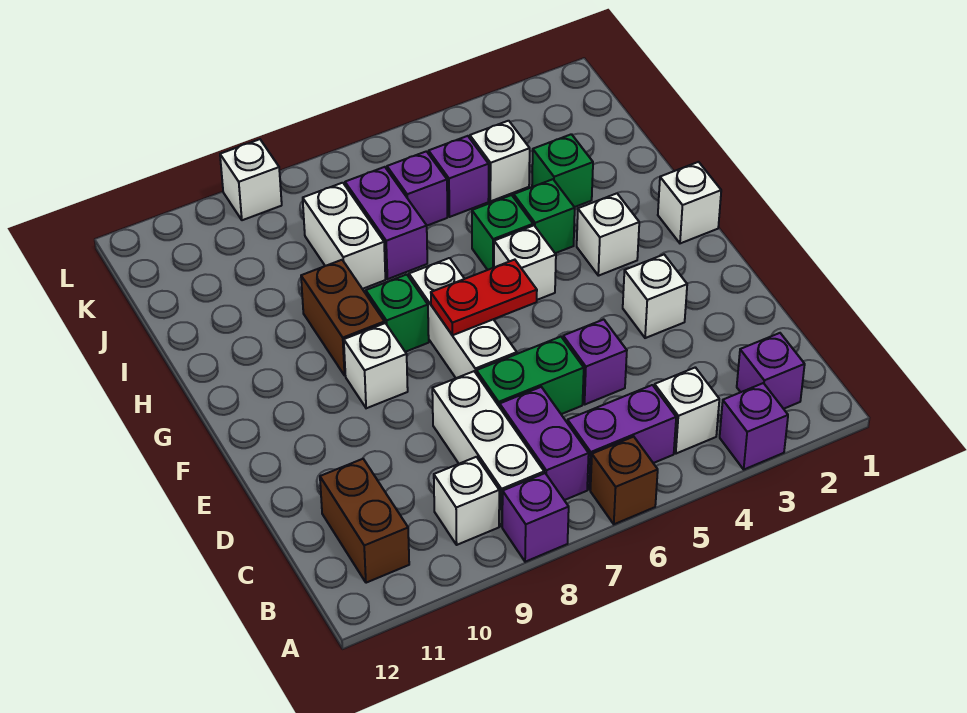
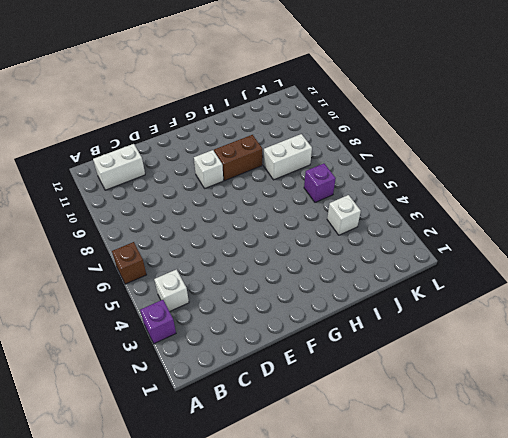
white 1x2 brick [93,144,145,190] -> brown 1x2 brick [320,459,409,583]
none -> purple 1x1 brick [502,473,569,562]
none -> purple 1x1 brick [737,333,805,409]
none -> purple 1x2 brick [567,385,676,490]
none -> purple 1x2 brick [500,387,589,500]

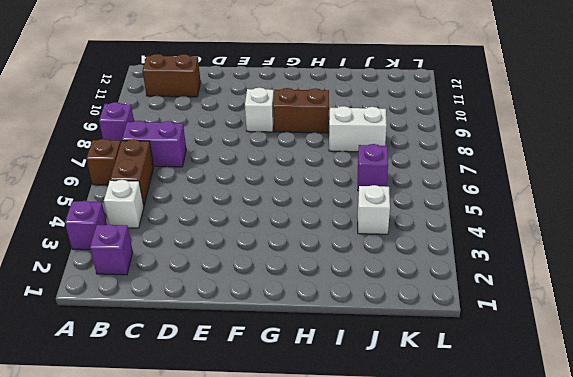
brown 1x2 brick [110,139,154,206] -> purple 1x2 brick [567,385,676,490]
none -> white 1x3 brick [432,371,544,526]
none -> white 1x1 brick [434,457,499,545]
none -> purple 1x1 brick [563,320,627,404]
none -> green 1x2 brick [476,337,584,414]

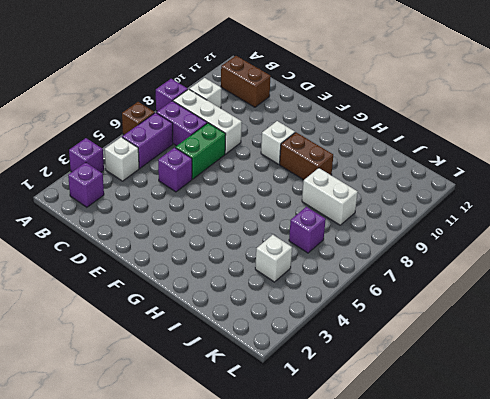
none -> white 1x1 brick [623,255,687,338]
none -> white 1x3 brick [409,258,517,378]
none -> white 1x1 brick [658,162,721,243]
none -> white 1x1 brick [577,193,639,276]

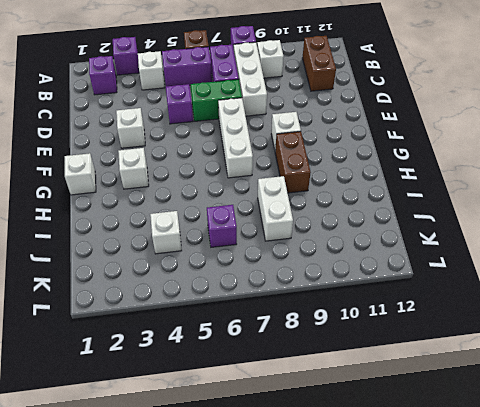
none -> white 1x1 brick [494,225,556,300]
none -> green 1x1 brick [366,274,429,352]
none -> green 1x1 brick [514,179,575,253]
none -> green 1x1 brick [472,195,533,270]

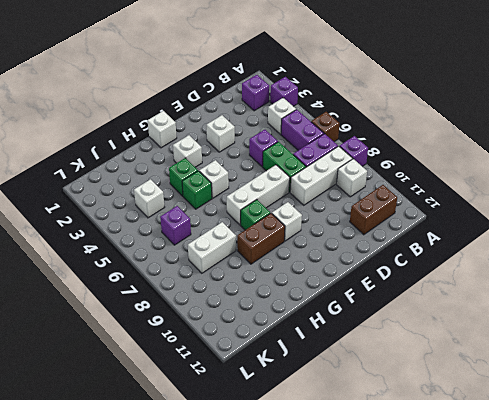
none -> green 1x1 brick [532,134,593,207]
none -> purple 1x2 brick [345,167,427,279]
none -> purple 1x1 brick [429,136,489,217]
none -> white 1x1 brick [220,139,282,220]

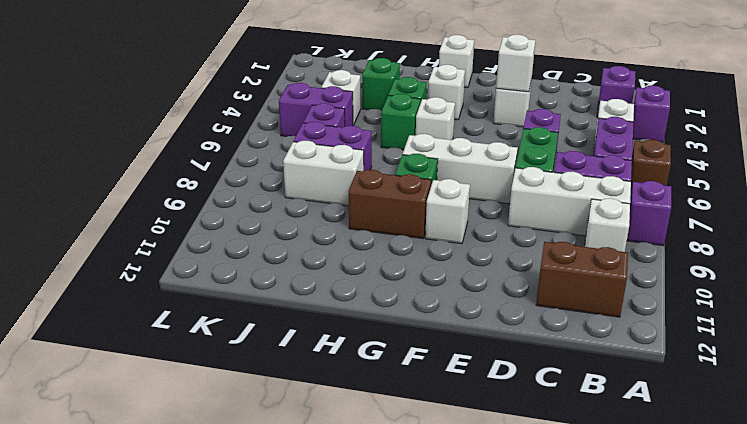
white 1x1 brick [496,35,535,92] -> white 1x1 brick moved to [220,139,282,220]
purple 1x2 brick [279,83,353,137] -> purple 1x1 brick [429,136,489,217]
none -> red 1x2 plate [431,260,537,335]

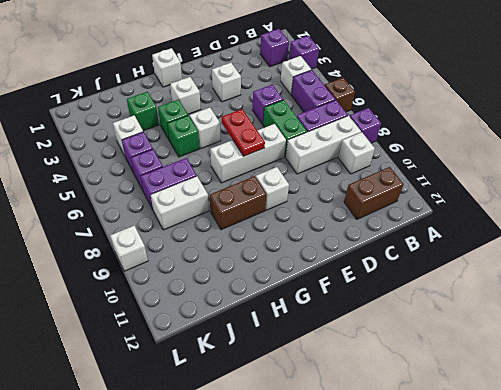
none -> green 1x1 brick [366,274,429,352]

